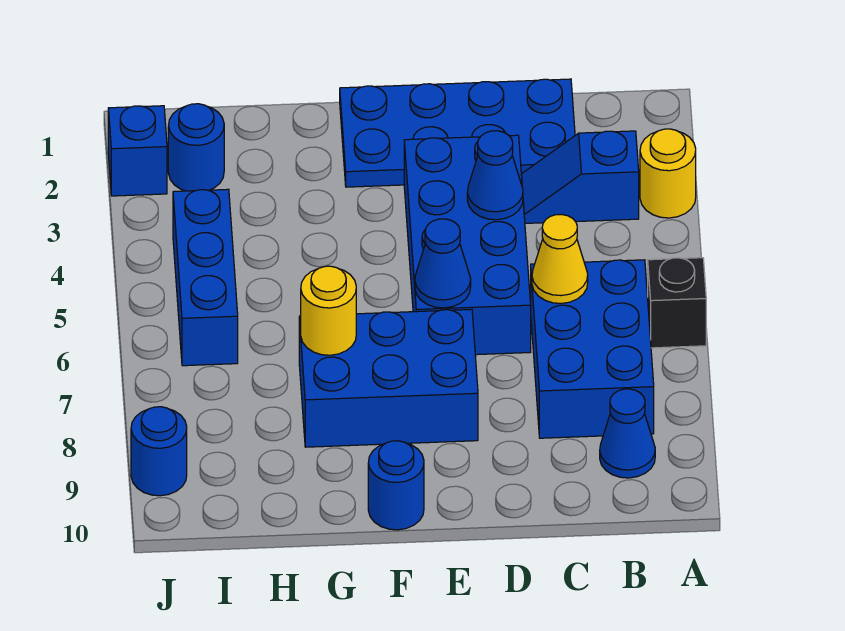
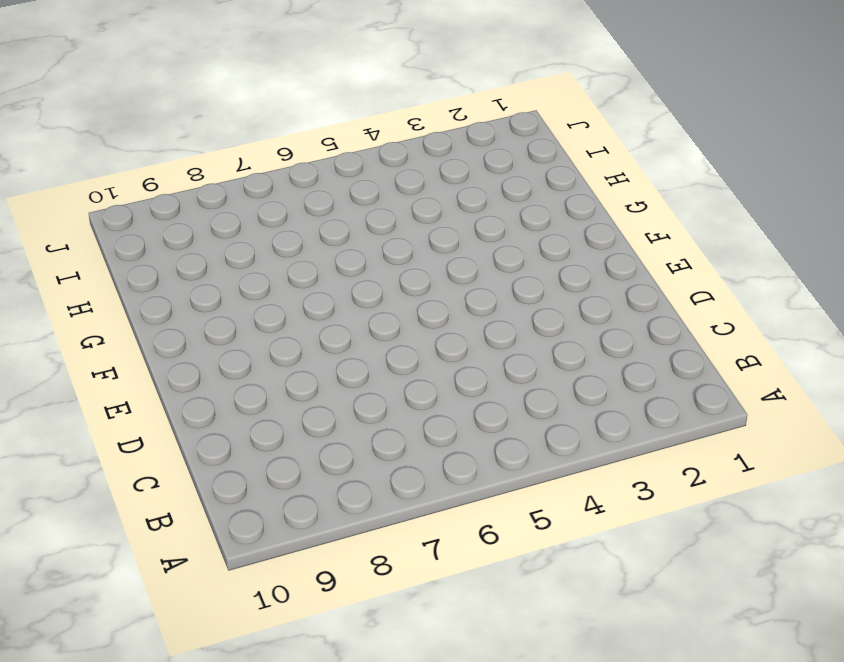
none -> yellow 1x1 round brick [640,129,696,218]
none -> black 1x1 brick [648,258,706,348]
none -> blue 1x2 slope [521,131,639,223]

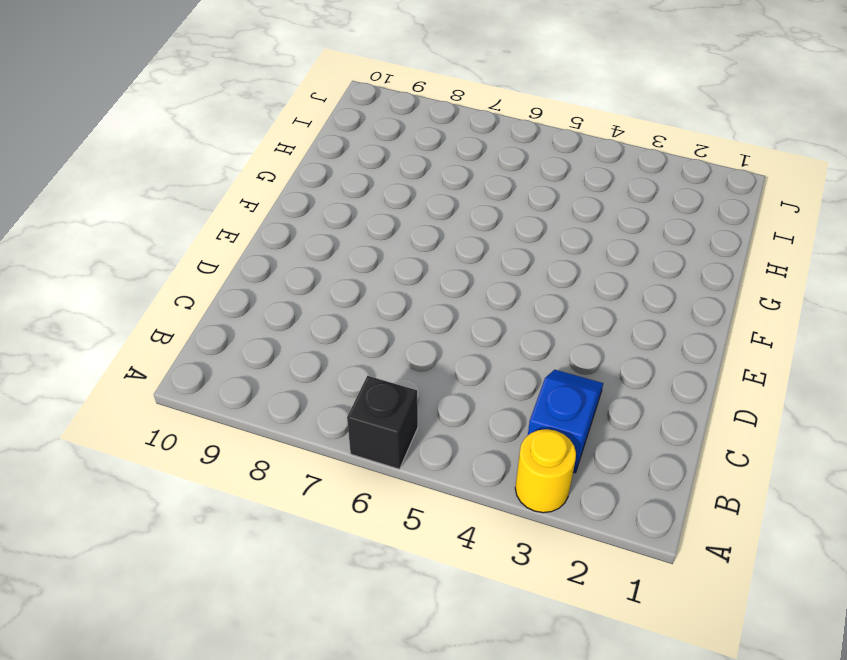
none -> blue 2x3 brick [531,260,654,438]
none -> blue 1x1 cone [600,389,655,478]
none -> blue 2x4 plate [340,79,575,187]

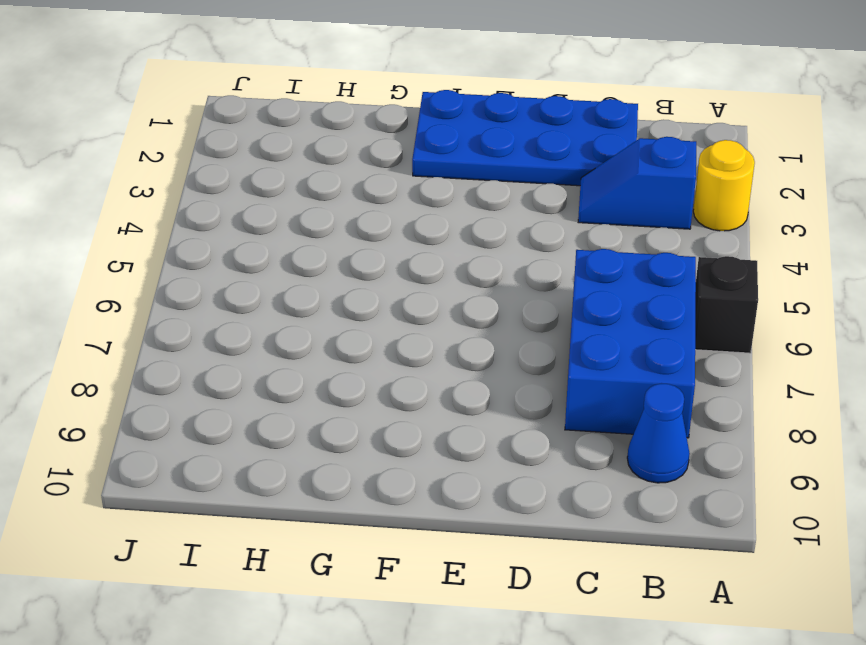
none -> blue 2x4 brick [404,135,531,355]
none -> blue 2x3 brick [299,309,478,447]
none -> blue 1x1 round brick [368,441,424,530]

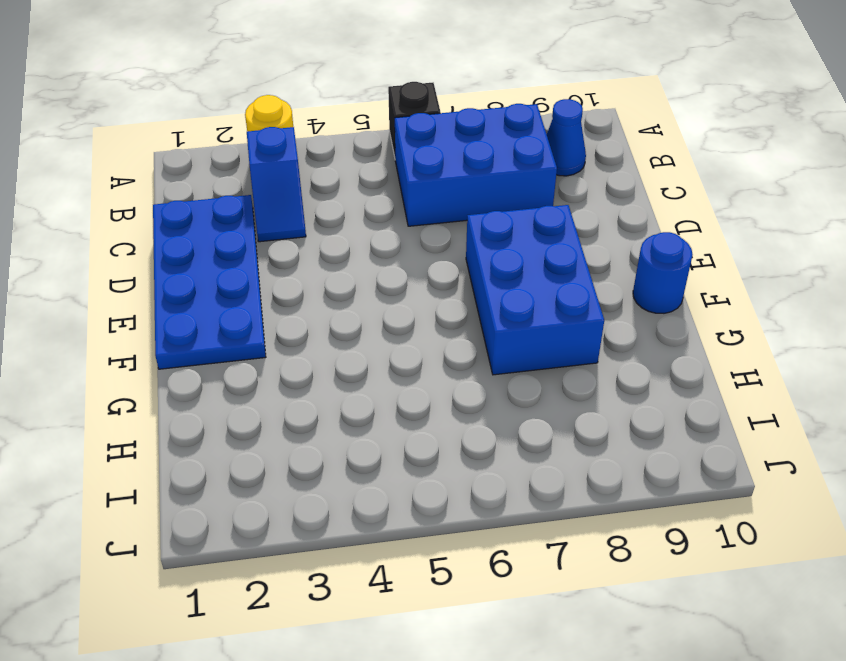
none -> blue 2x4 brick [404,135,531,355]
none -> blue 1x1 round brick [168,104,224,191]
none -> blue 1x3 brick [173,189,238,366]

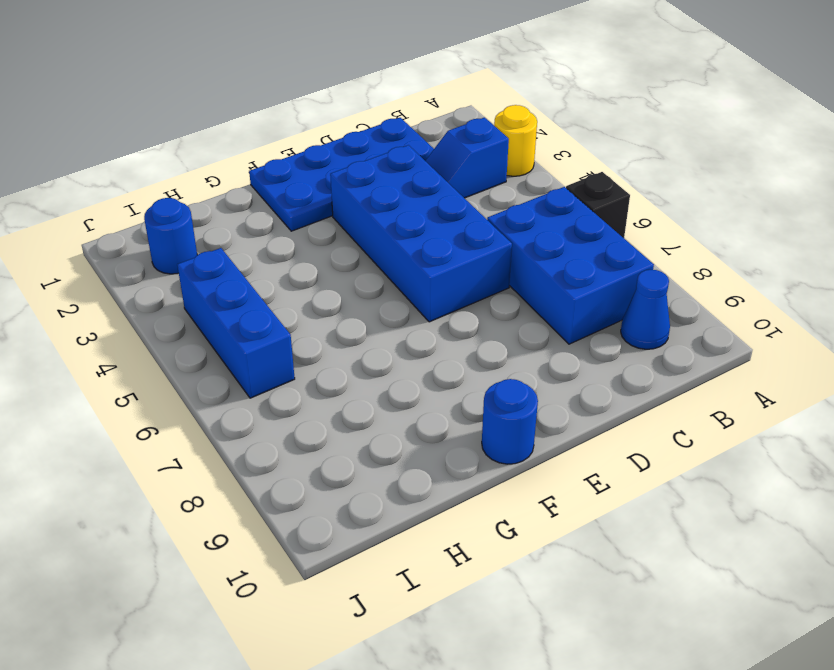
none -> blue 2x3 brick [299,309,478,447]
none -> blue 1x1 brick [108,106,167,196]
none -> blue 1x1 round brick [131,407,187,496]

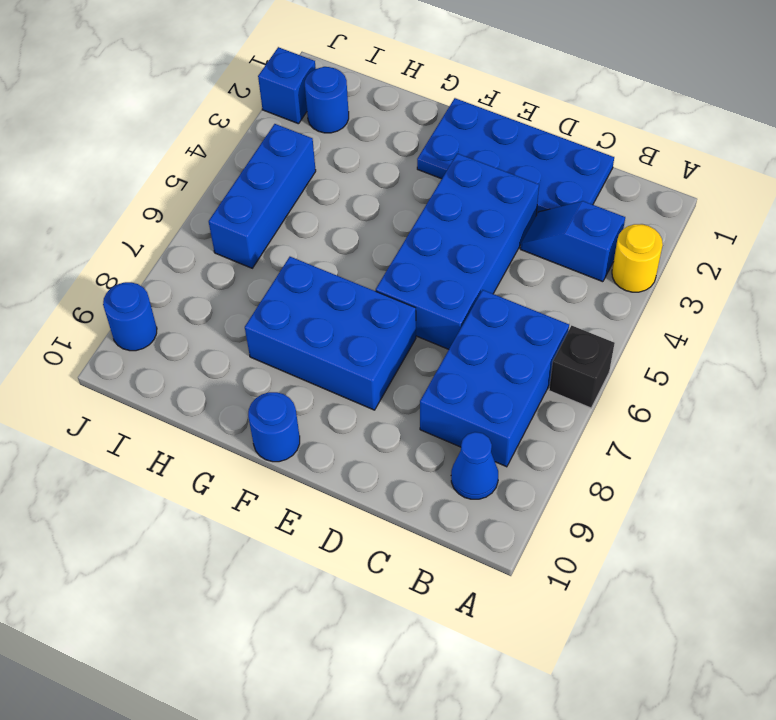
none -> yellow 1x1 cone [532,214,588,303]
none -> blue 1x1 cone [467,131,523,220]
none -> blue 1x1 cone [415,219,471,308]

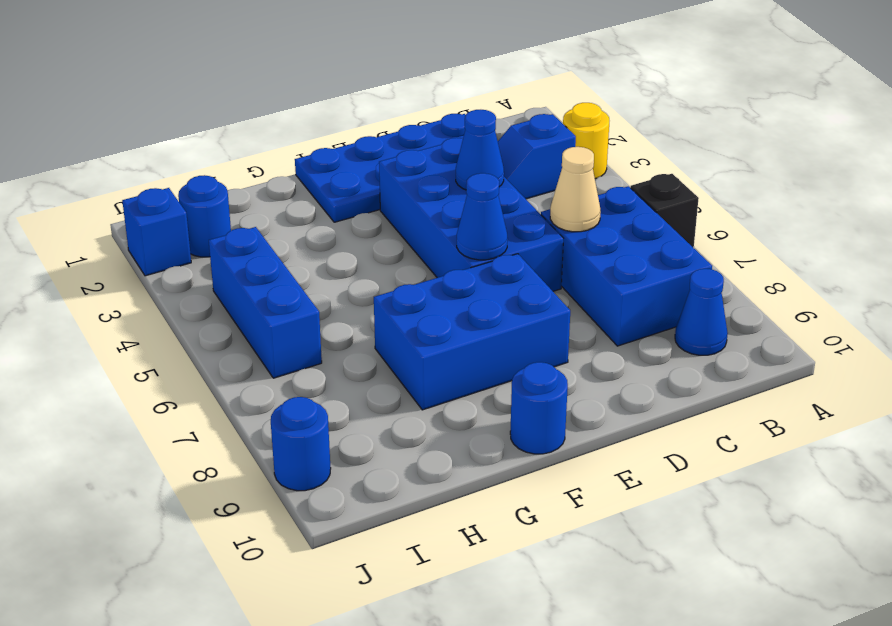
tan 1x1 cone [550,147,601,232] -> yellow 1x1 cone [532,214,588,303]
none -> yellow 1x1 round brick [301,266,356,355]

